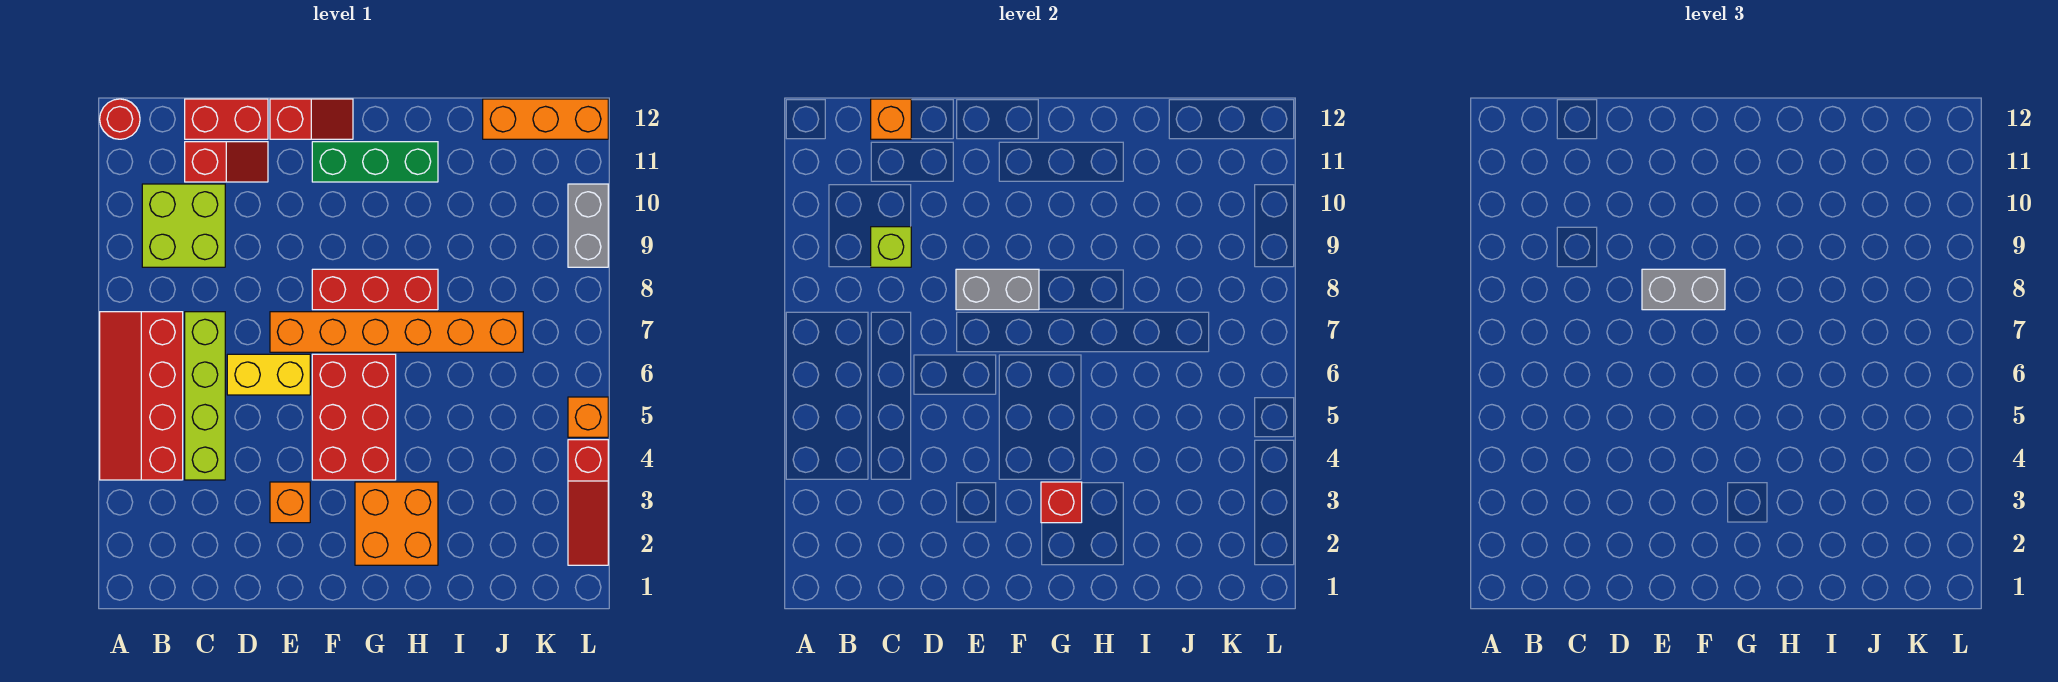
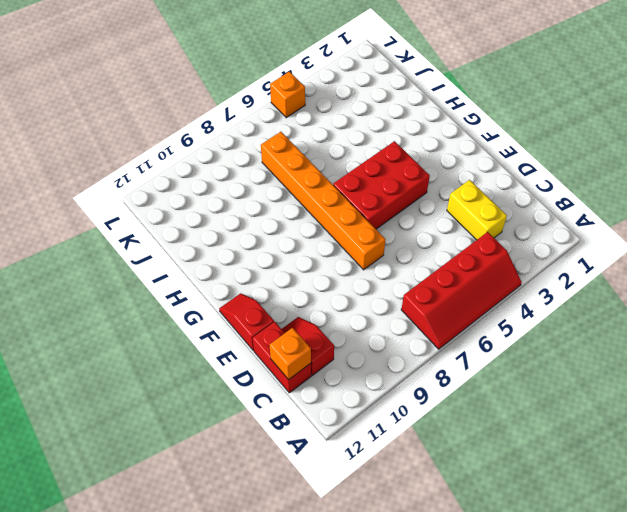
yellow 1x2 brick [447,180,507,240] -> yellow 1x2 brick moved to [227,354,310,395]
none -> red 1x1 round brick [100,99,140,139]
none -> lime 2x2 brick [142,184,225,267]
none -> lime 1x4 brick [185,312,225,480]

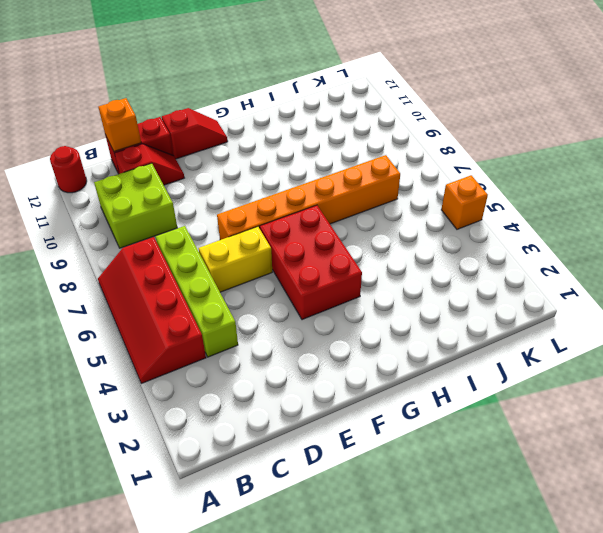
none -> orange 1x1 brick [270,482,310,523]
none -> red 1x3 brick [312,269,438,310]
none -> green 1x3 brick [312,142,438,182]

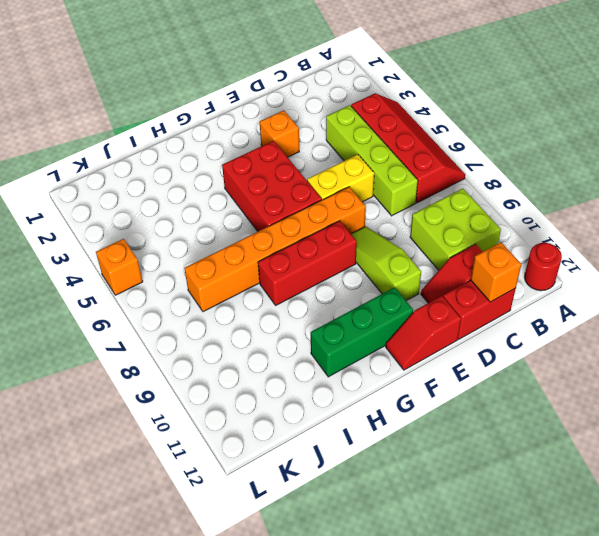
lime 1x3 slope [351,227,421,301] -> none
none -> orange 2x2 brick [355,482,438,565]
none -> orange 1x3 brick [483,99,608,139]
none -> red 1x3 slope [568,440,608,565]

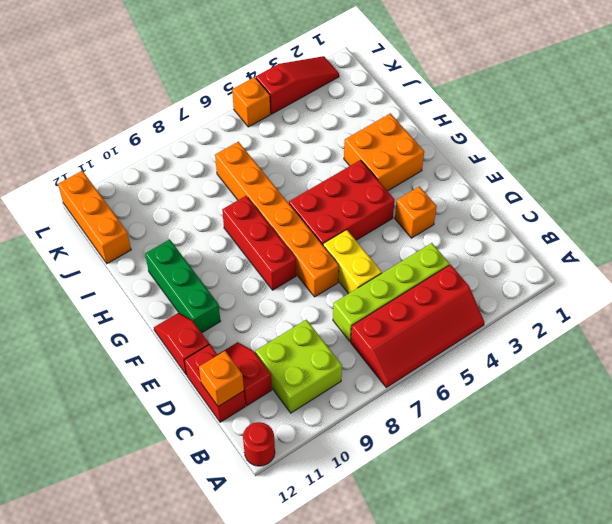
none -> grey 1x2 brick [568,184,608,267]
none -> lime 1x1 brick [871,227,911,267]
none -> grey 1x2 brick [956,269,1039,310]

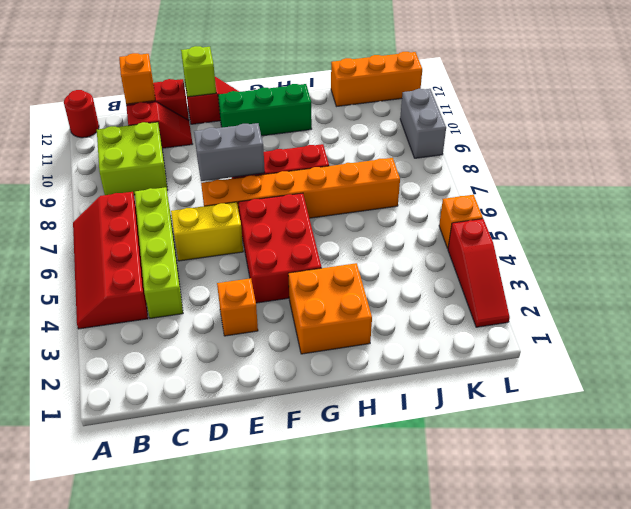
lime 1x1 brick [181,46,216,97] -> lime 1x1 brick moved to [871,227,911,267]
none -> red 1x1 brick [1041,482,1082,523]
none -> grey 1x2 brick [1642,269,1725,310]

